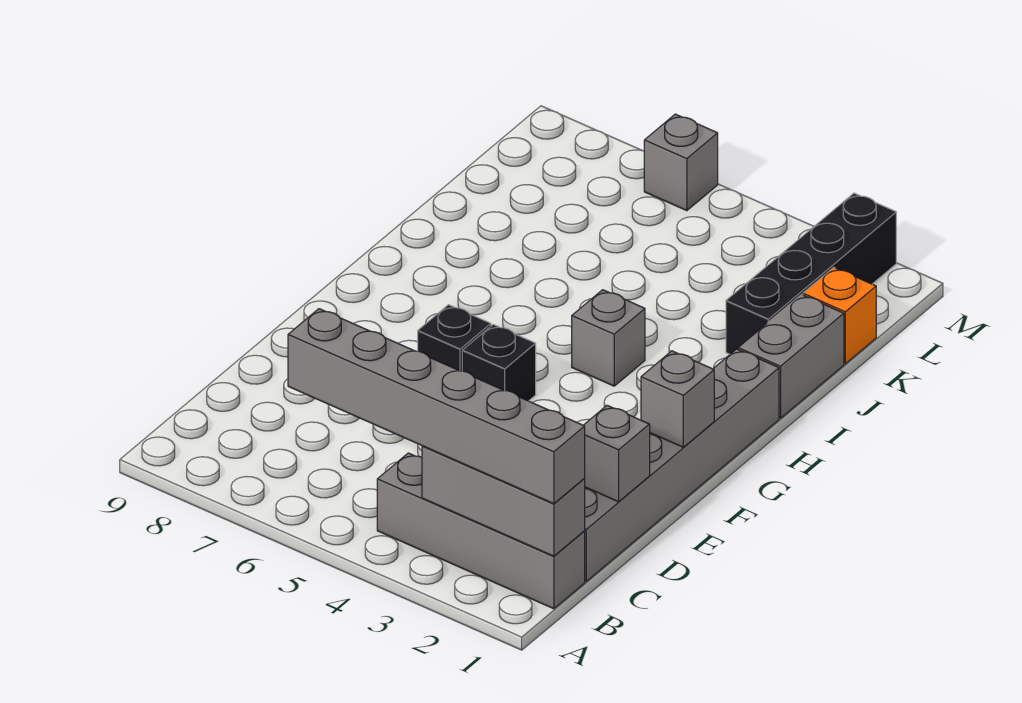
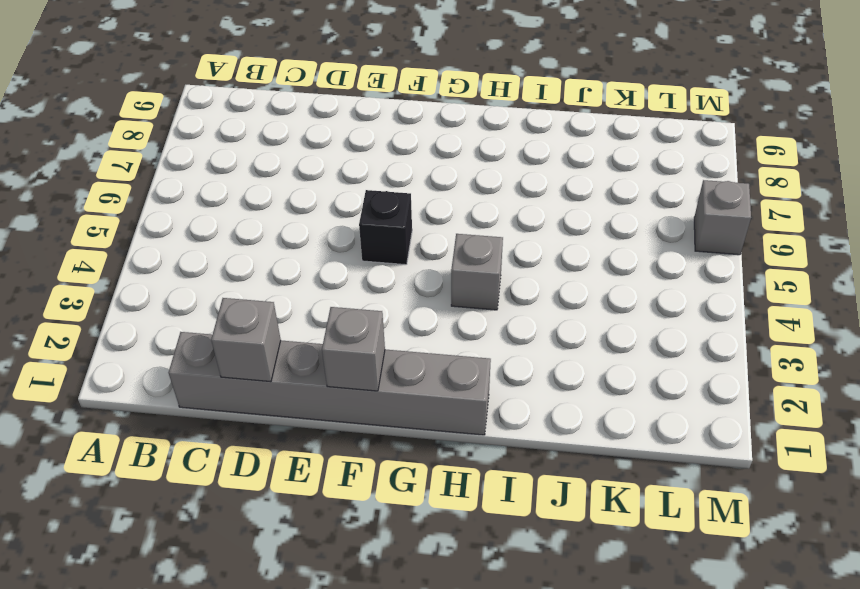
none -> grey 1x4 brick [377,453,585,609]
none -> black 1x1 brick [418,305,491,371]
none -> grey 1x2 brick [738,295,844,418]

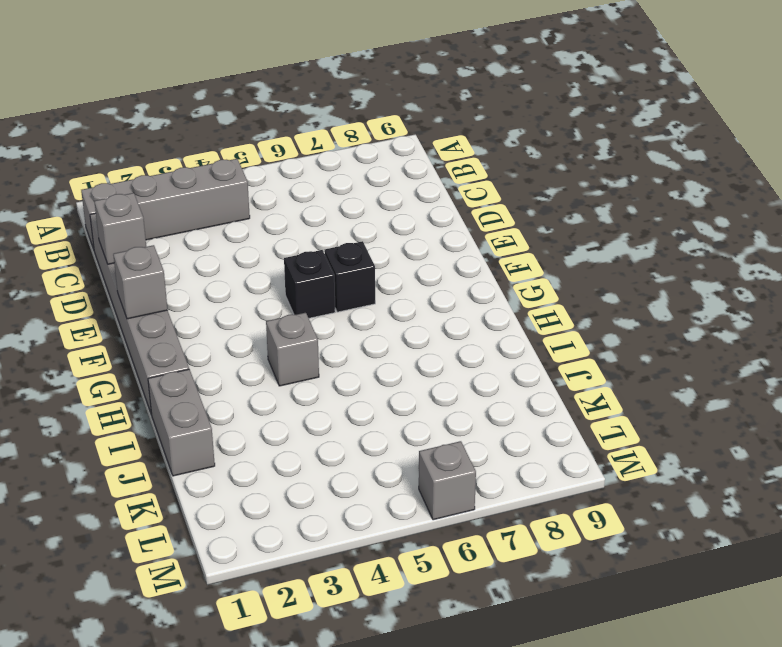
none -> black 1x4 brick [726,193,896,354]
none -> orange 1x1 brick [803,267,876,364]
none -> grey 1x3 brick [422,446,585,556]

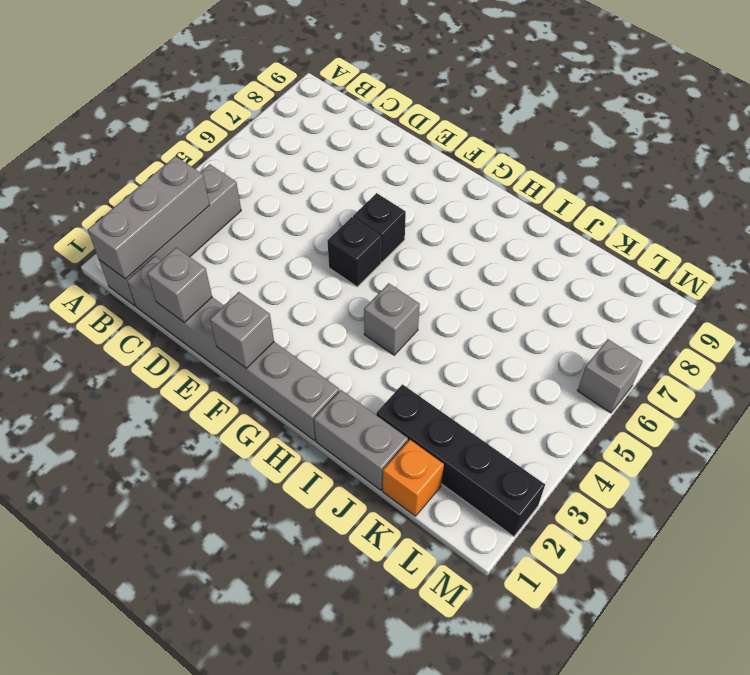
none -> grey 1x6 brick [288,309,585,504]

